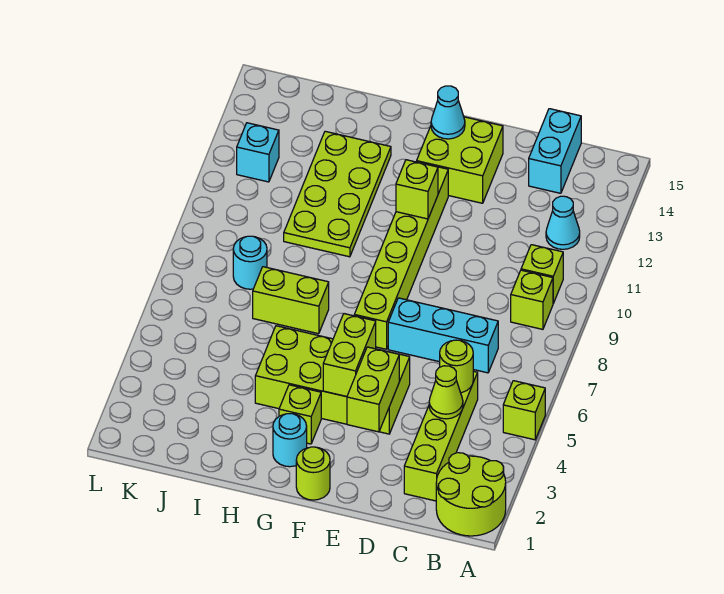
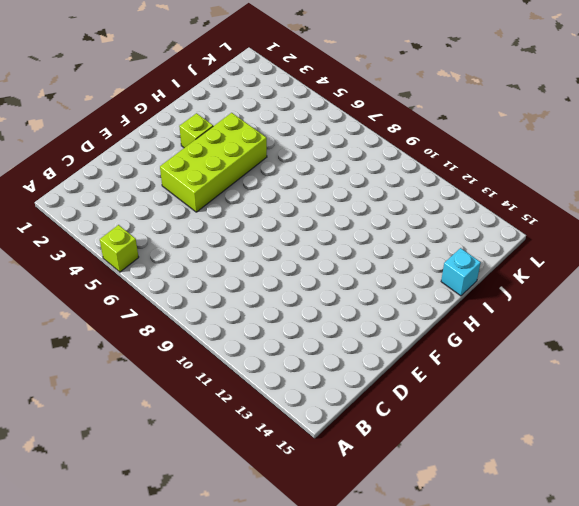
cyan 1x1 brick [441,248,481,296] -> cyan 1x1 brick moved to [237,123,279,182]
none -> lime 2x2 round brick [436,453,506,536]
none -> lime 1x1 brick [511,270,553,329]
none -> lime 1x1 brick [521,245,563,303]

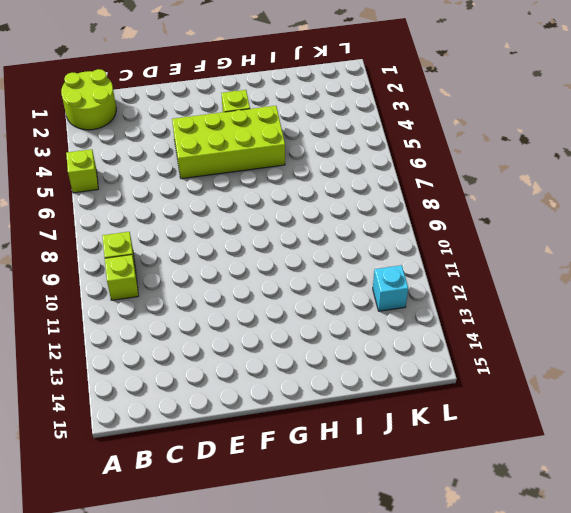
none -> cyan 1x1 cone [546,196,580,249]
none -> lime 1x4 brick [404,371,478,501]
none -> cyan 1x3 brick [388,298,498,373]

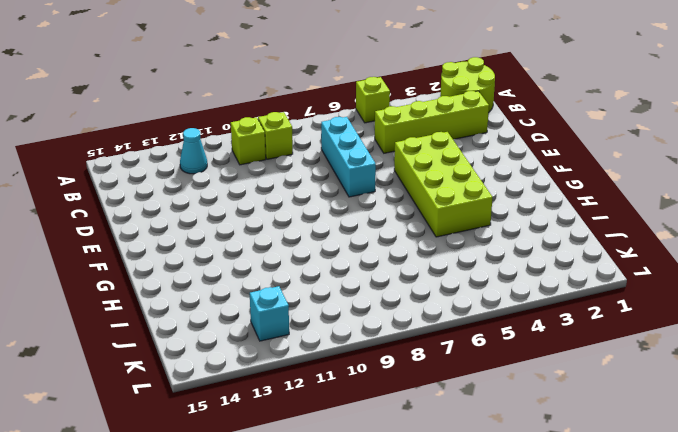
none -> cyan 1x2 brick [529,109,581,193]
none -> lime 2x2 brick [417,117,503,203]
none -> lime 1x1 round brick [296,447,330,500]

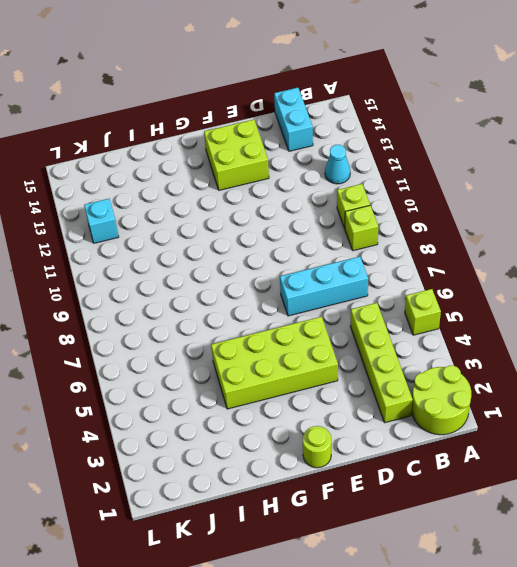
none -> lime 1x6 brick [354,162,448,349]
none -> cyan 1x1 round brick [273,414,307,467]
none -> lime 1x1 brick [279,385,321,444]

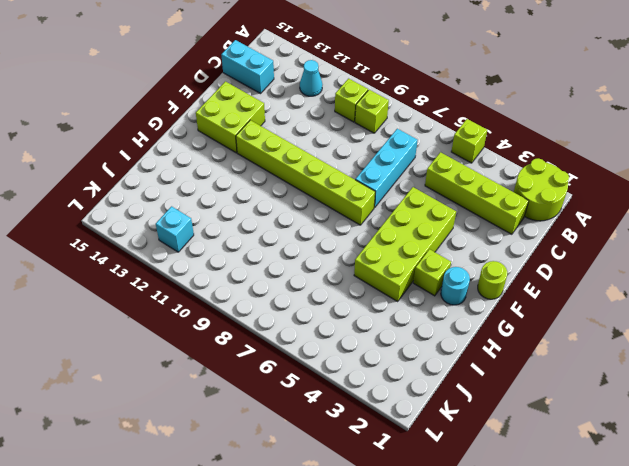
none -> lime 1x2 brick [253,267,329,334]
none -> lime 2x4 plate [284,131,391,257]
none -> cyan 1x1 round brick [233,236,267,289]

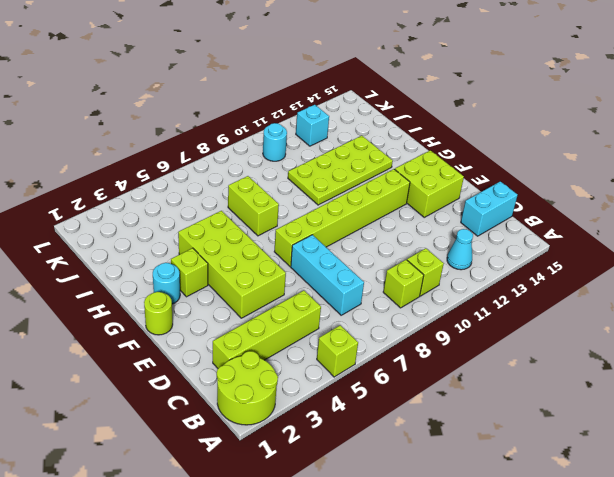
cyan 1x1 round brick [263,123,287,161] -> cyan 1x1 round brick moved to [233,236,267,289]
none -> lime 1x1 cone [429,366,463,419]
none -> lime 1x1 round brick [440,340,473,393]
none -> lime 1x2 brick [347,347,399,432]

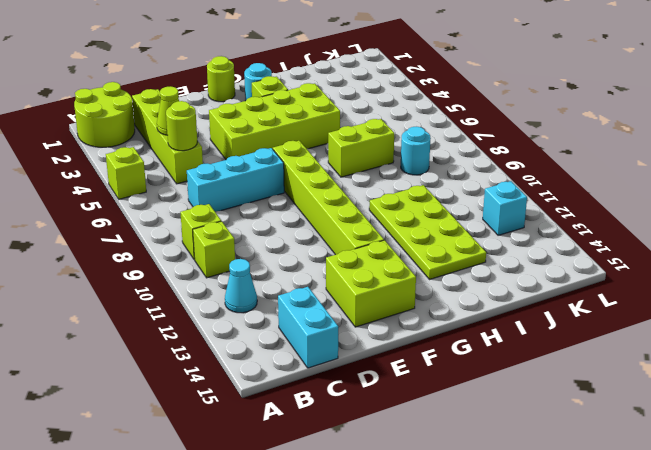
none -> lime 1x2 brick [347,347,399,432]
none -> lime 1x2 brick [323,314,376,397]
none -> lime 1x1 brick [396,160,438,219]

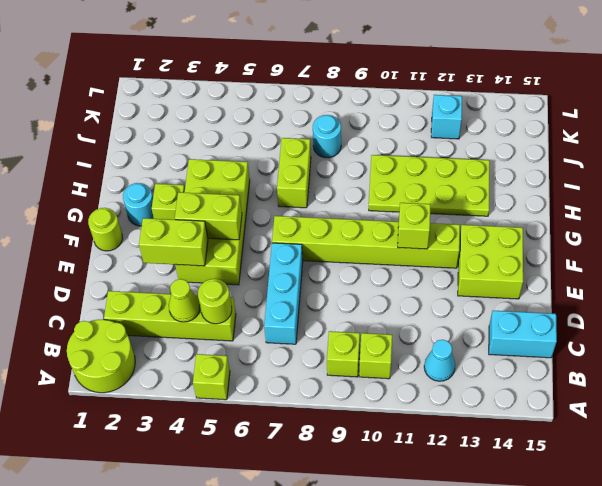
none -> cyan 1x1 cone [431,86,465,139]

